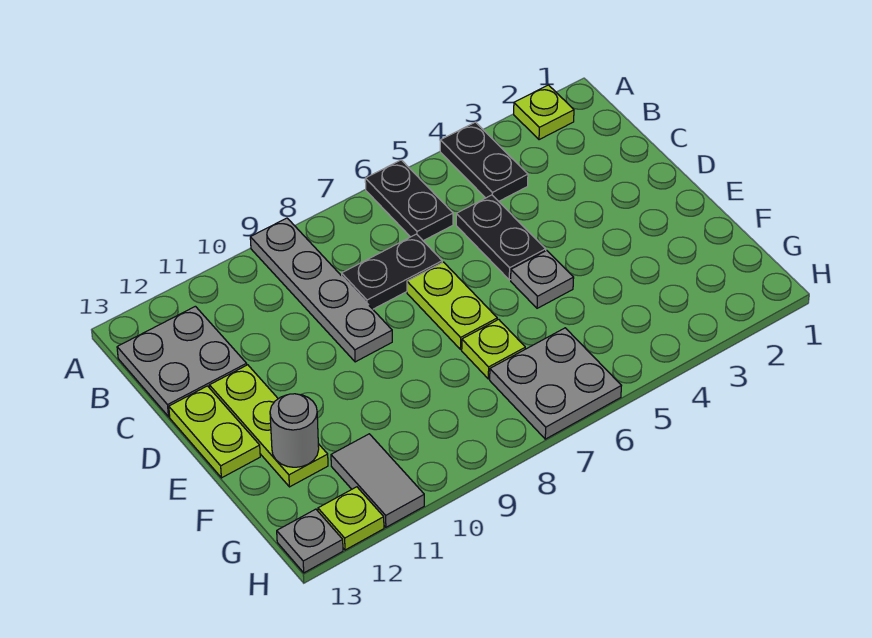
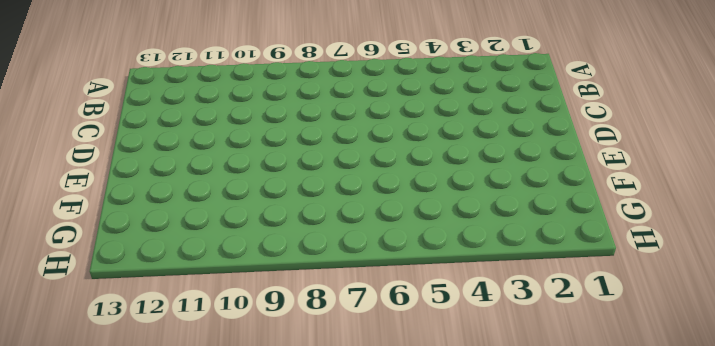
none -> lime 1x1 plate [514,85,574,140]
none -> black 1x2 plate [440,122,528,201]
none -> black 1x2 plate [365,160,453,241]

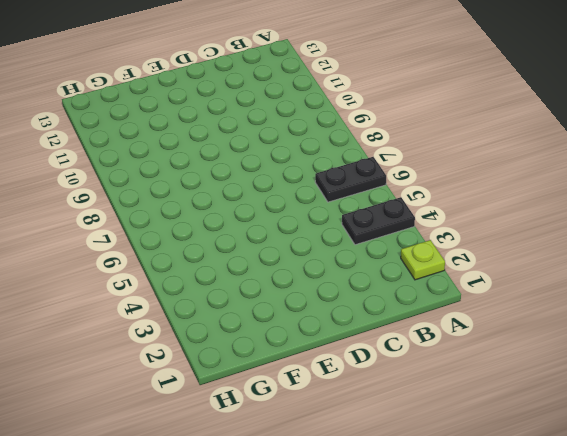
none -> grey 1x4 plate [250,218,392,362]
none -> grey 2x2 plate [117,306,247,417]
none -> black 1x2 plate [456,195,546,280]

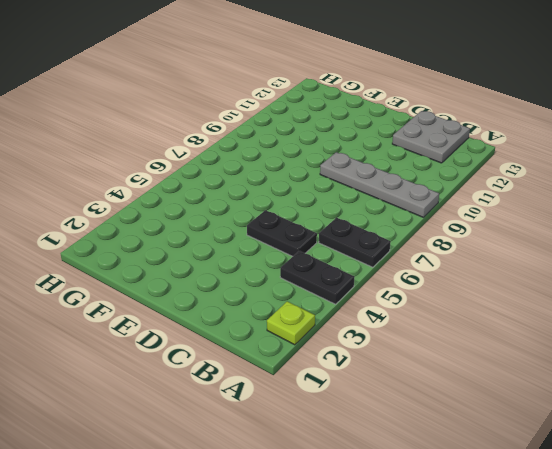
none -> black 1x2 plate [342,234,442,309]
none -> lime 1x2 plate [407,262,497,350]
none -> lime 1x3 plate [209,365,328,487]

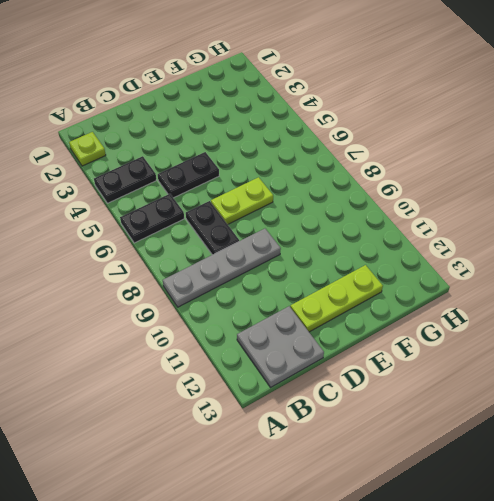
none -> lime 1x2 plate [169,386,260,478]
none -> grey 1x1 plate [511,250,574,308]
none -> lime 1x1 plate [462,319,525,379]

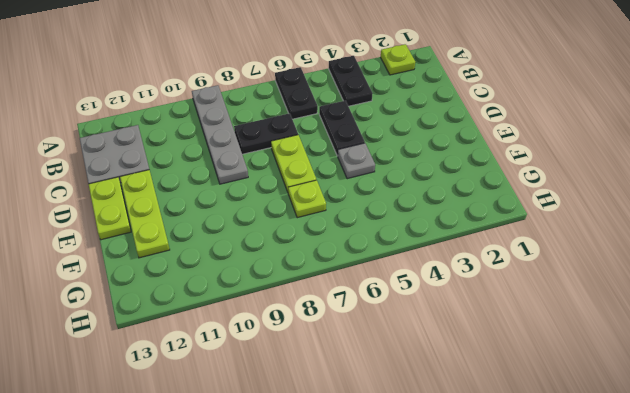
none -> grey 2x2 plate [490,328,621,439]
none -> grey 1x2 tile [331,434,424,527]
none -> lime 1x1 plate [318,487,384,550]

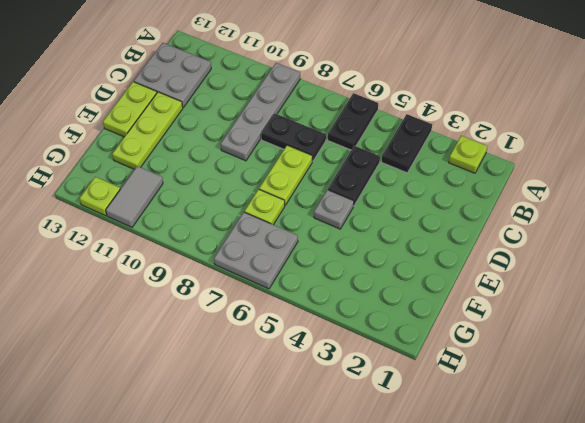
none -> grey 1x1 plate [277,509,343,573]
none -> grey 1x1 round brick [270,394,319,467]

